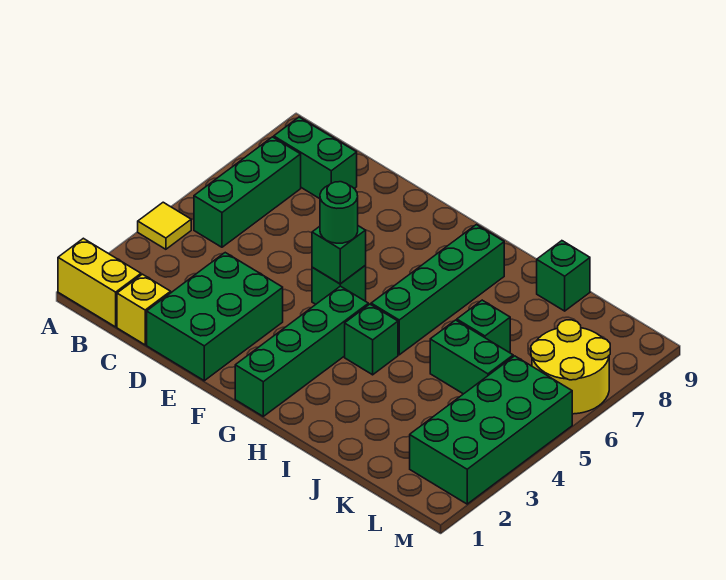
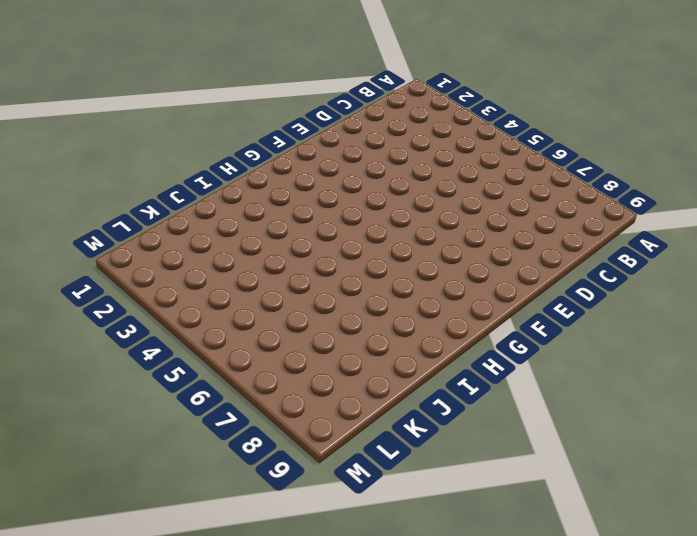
none -> yellow 1x2 brick [58,238,141,327]
none -> yellow 1x1 tile [138,202,191,249]
none -> green 1x3 brick [194,137,301,247]

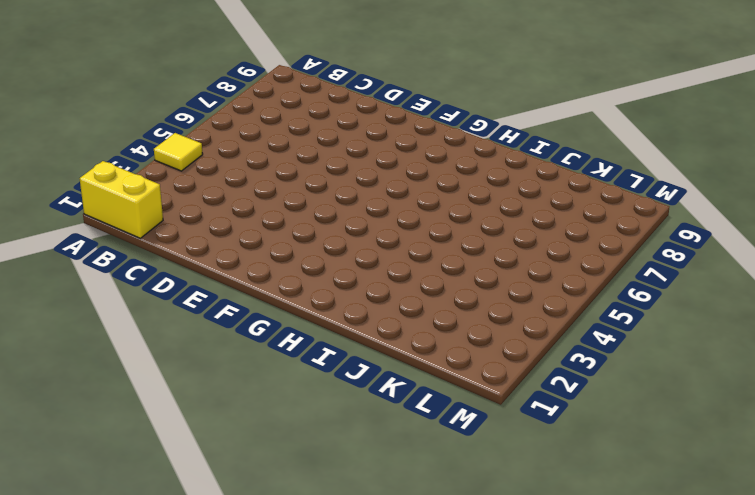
none -> green 1x3 brick [194,137,301,247]
none -> green 1x2 brick [274,117,357,199]
none -> yellow 1x1 brick [117,274,171,345]

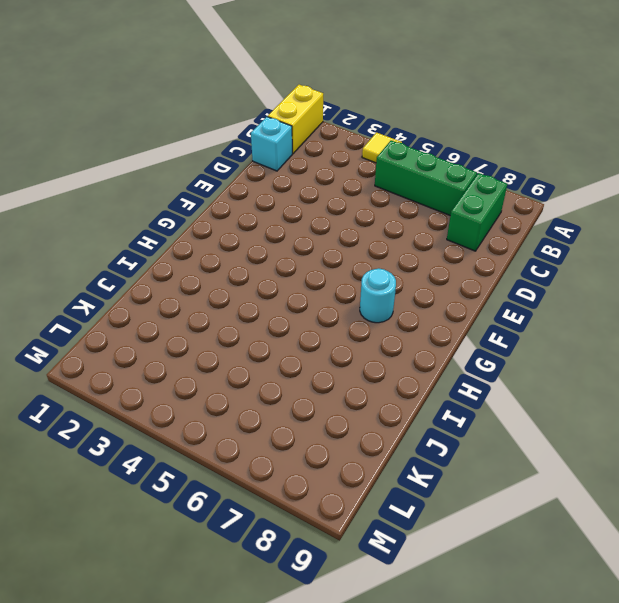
cyan 1x1 brick [251,117,292,171] -> yellow 1x1 brick [117,274,171,345]
cyan 1x1 round brick [360,268,396,323] -> none
none -> green 2x3 brick [147,253,283,381]
none -> green 1x1 brick [312,266,366,304]
none -> green 1x4 brick [235,286,368,416]

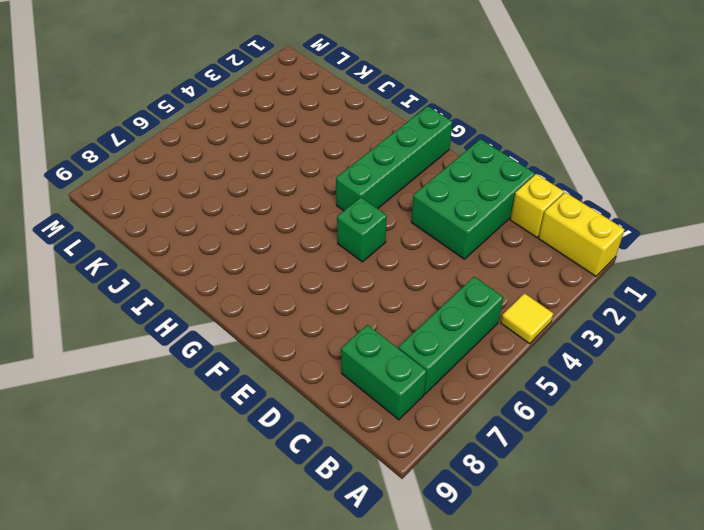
none -> green 1x1 brick [345,304,398,375]
none -> green 1x4 brick [371,225,504,355]
none -> green 1x2 brick [430,320,513,394]

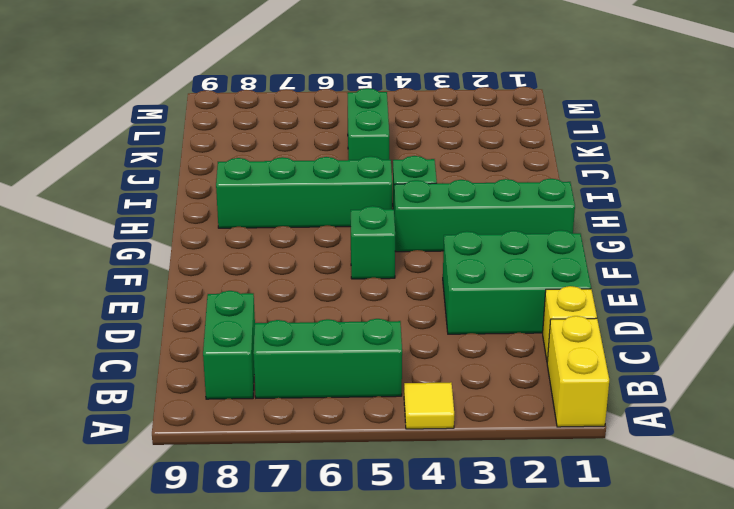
none -> green 1x1 brick [457,300,510,353]
none -> green 1x1 brick [537,241,590,311]
none -> green 2x4 brick [410,356,572,504]

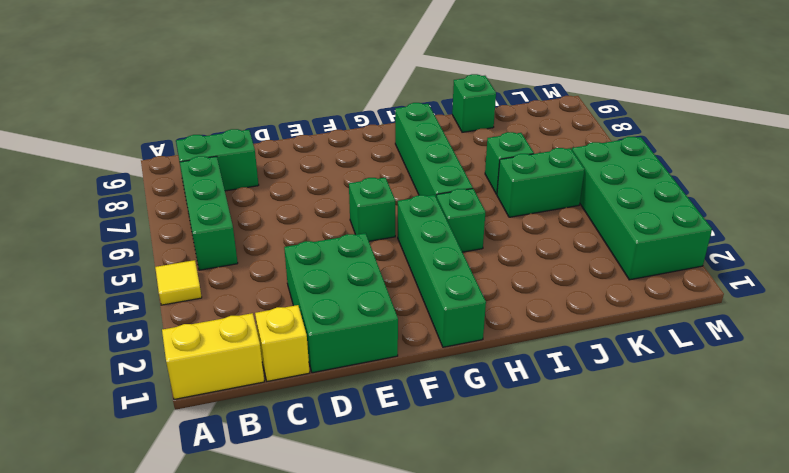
none -> yellow 2x2 round brick [531,320,610,414]
none -> green 1x1 brick [312,226,366,284]
none -> green 1x1 round brick [320,182,358,243]

